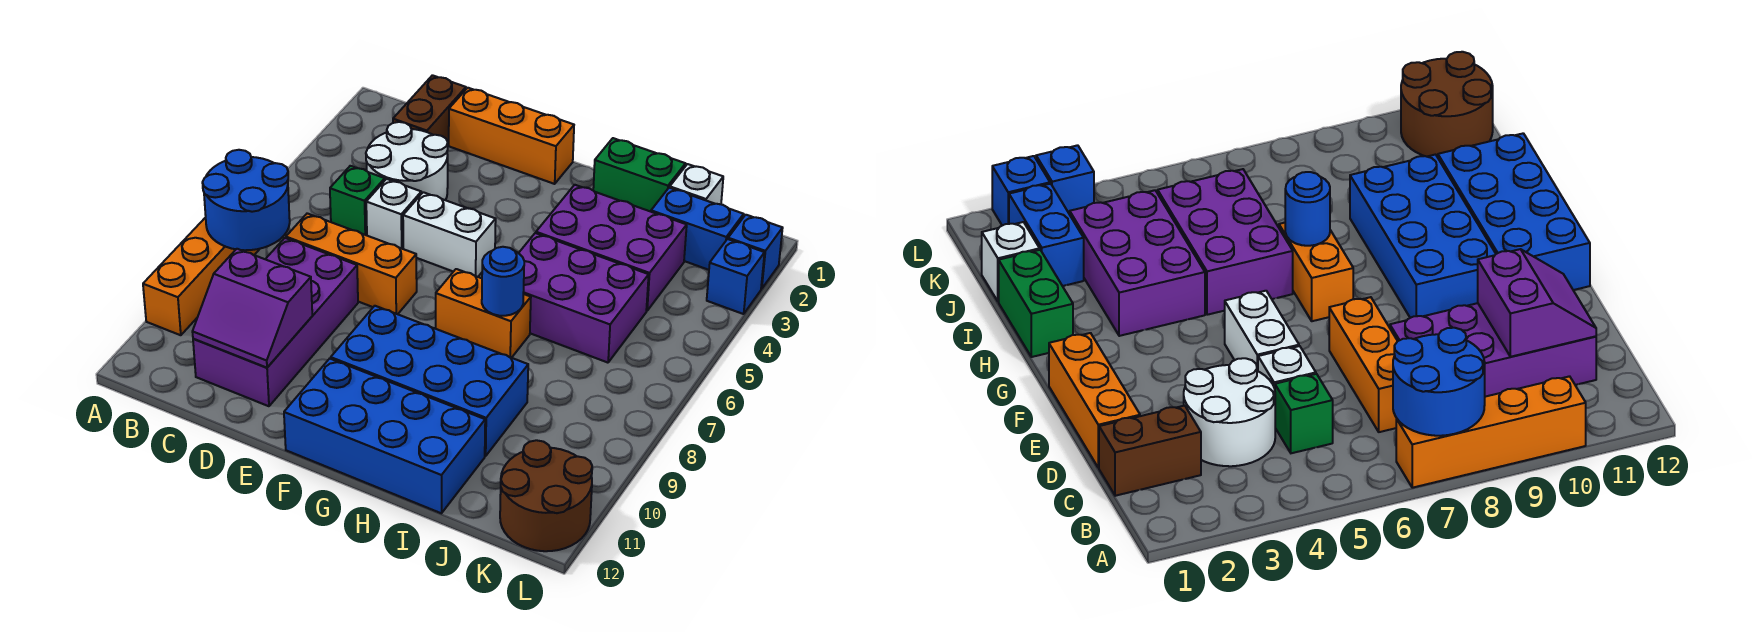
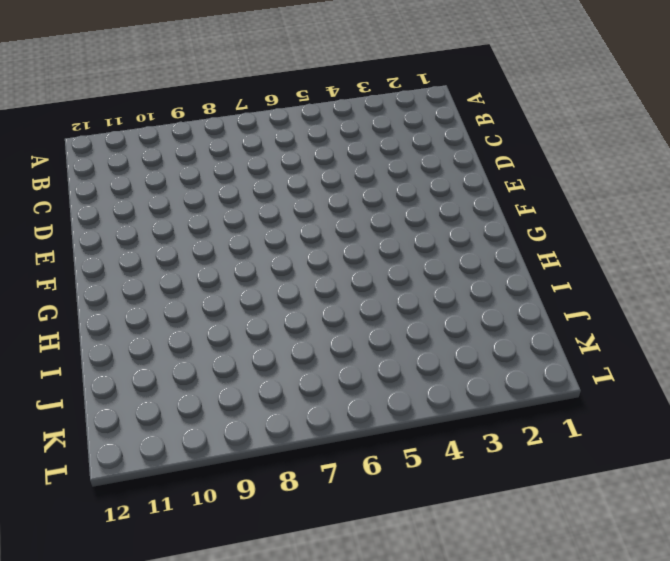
none -> orange 1x4 brick [143,217,259,335]
none -> brown 1x2 brick [393,75,466,144]
none -> white 2x2 round brick [366,122,448,200]

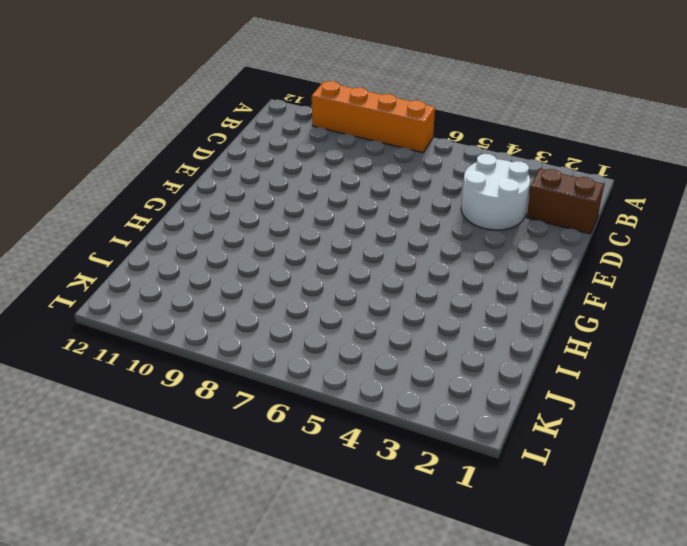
none -> green 1x1 brick [330,166,385,235]
none -> orange 1x3 brick [286,213,417,314]
none -> purple 2x4 brick [193,238,358,406]

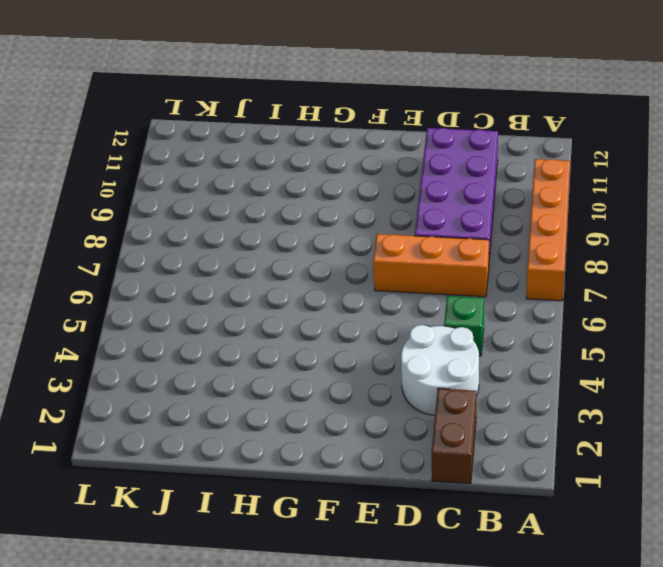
none -> orange 1x3 brick [449,88,574,184]
none -> white 1x1 brick [366,179,421,249]
none -> white 1x2 brick [403,192,496,277]

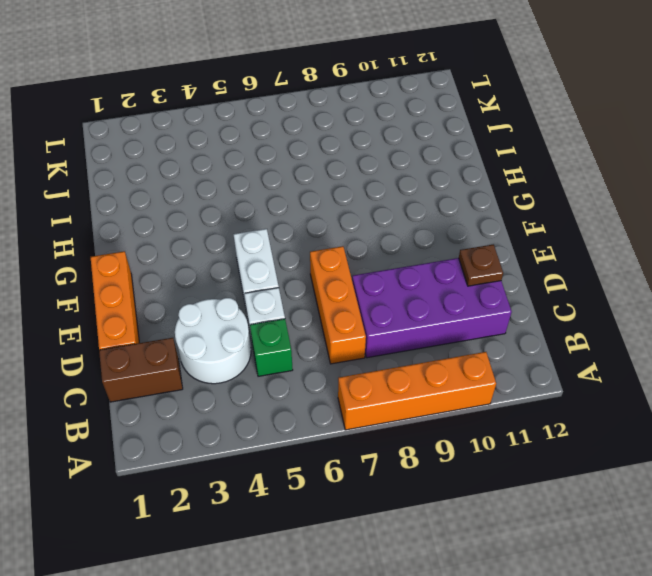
brown 1x1 plate [459,244,503,286] -> purple 2x2 slope [192,249,312,368]
none -> blue 2x4 brick [331,306,528,456]
none -> blue 2x4 brick [284,359,485,513]
none -> orange 1x2 brick [436,269,531,358]

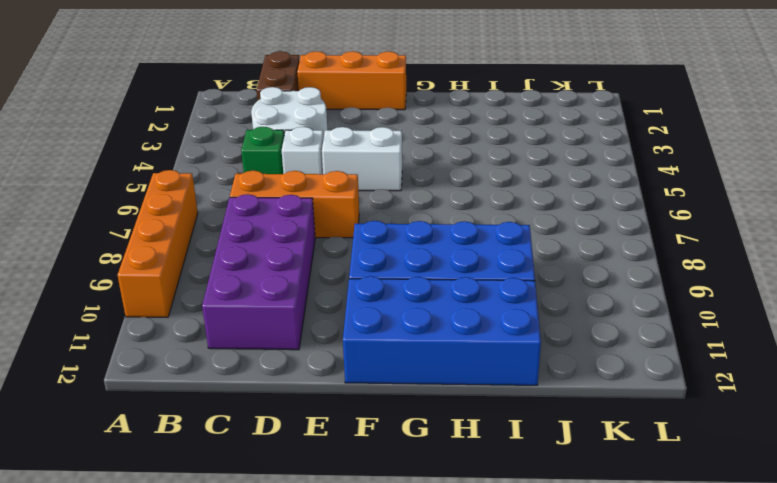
none -> orange 1x2 brick [436,269,531,358]
none -> green 1x2 brick [593,138,685,212]
none -> purple 2x3 brick [536,185,687,311]

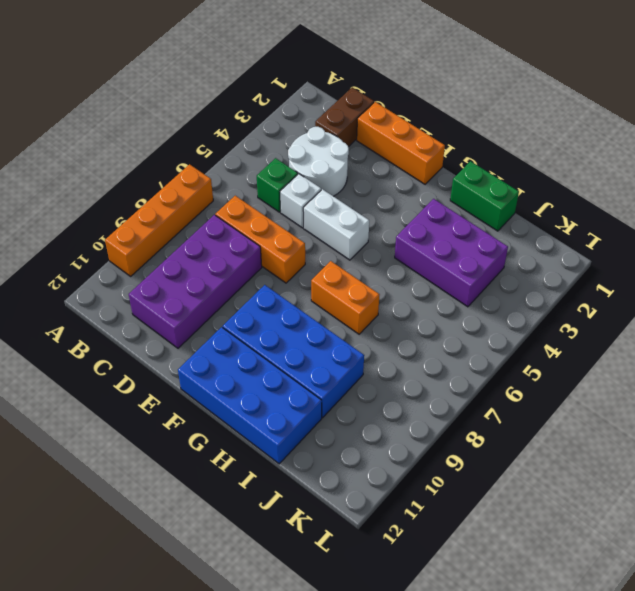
none -> purple 2x3 brick [519,233,649,363]
none -> white 1x1 brick [670,164,723,204]
none -> blue 1x2 brick [651,188,744,270]

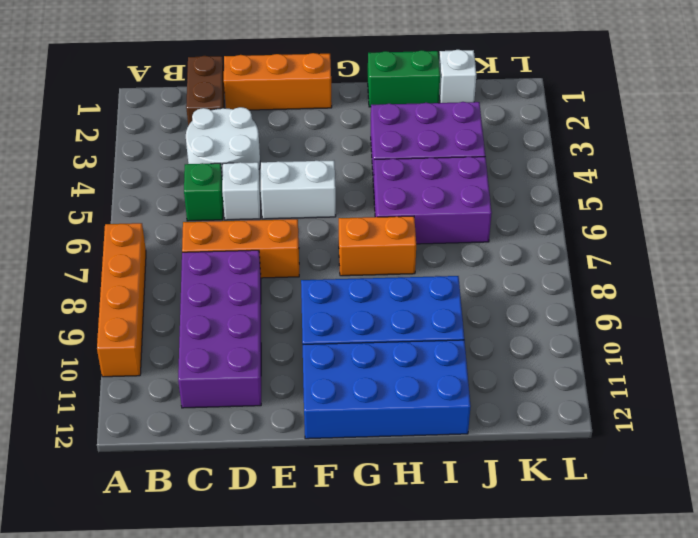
none -> blue 1x2 brick [651,188,744,270]
none -> brown 2x2 round brick [500,440,592,551]
none -> blue 1x1 brick [728,215,783,289]

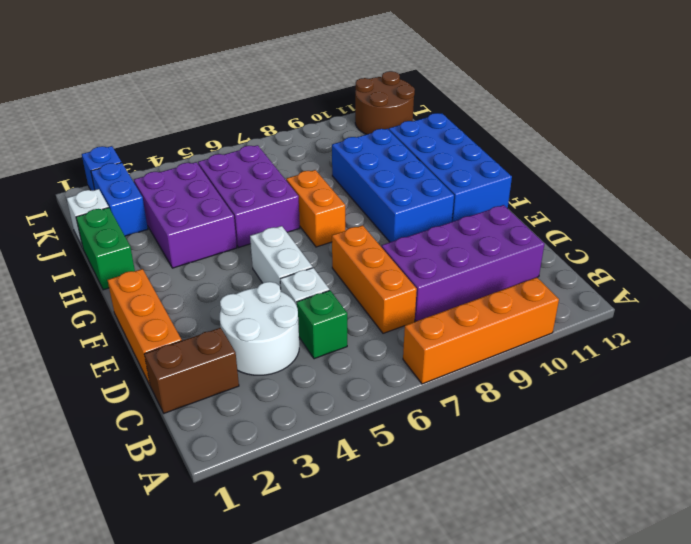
none -> blue 1x1 brick [707,239,765,314]
none -> blue 2x2 round brick [202,150,290,250]
none -> purple 2x2 slope [192,249,312,368]

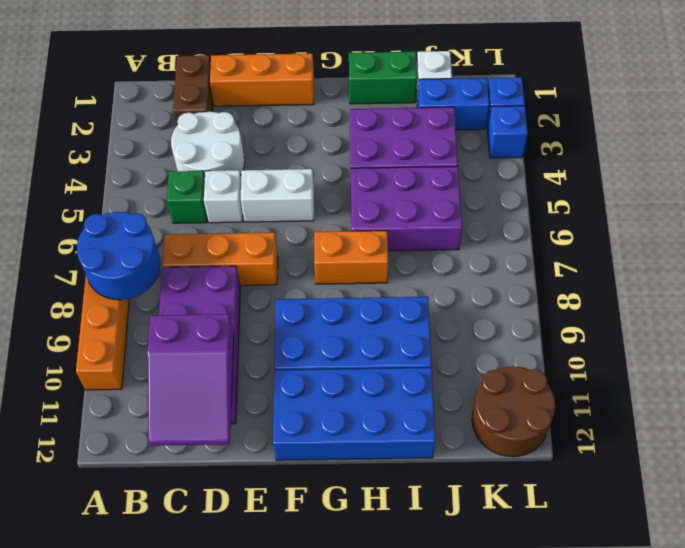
purple 2x3 slope [148,314,234,446] -> purple 2x2 slope [192,249,312,368]
none -> blue 1x1 round brick [482,247,524,316]

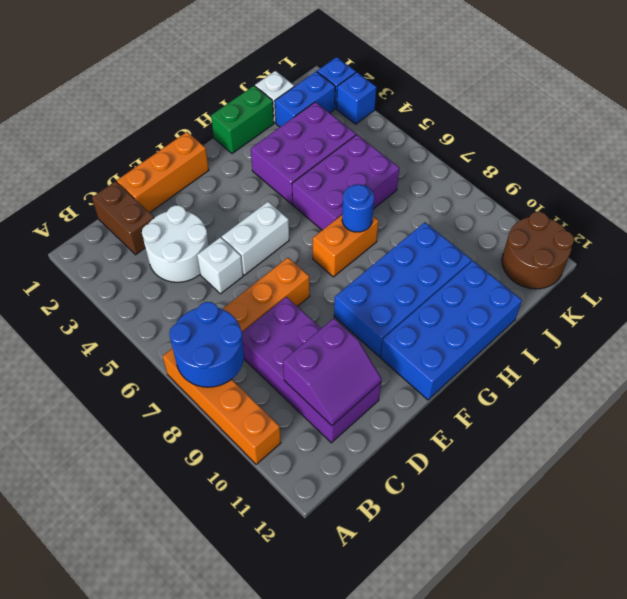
none -> green 1x1 brick [330,166,385,235]

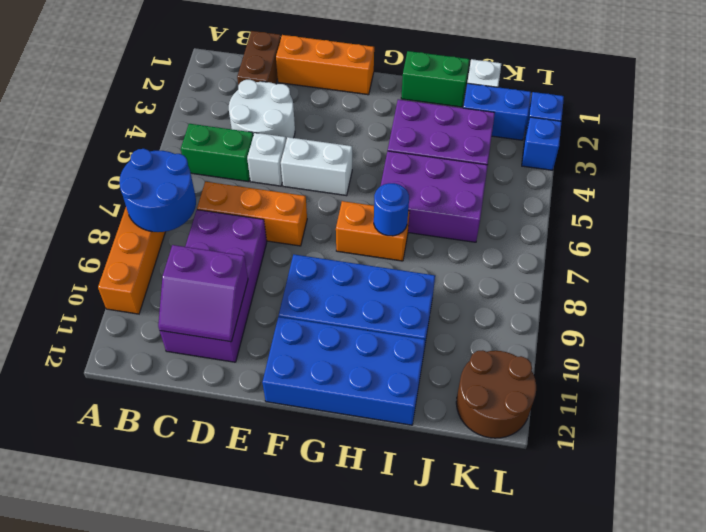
green 1x2 brick [181,124,253,182] -> green 1x1 brick [330,166,385,235]

